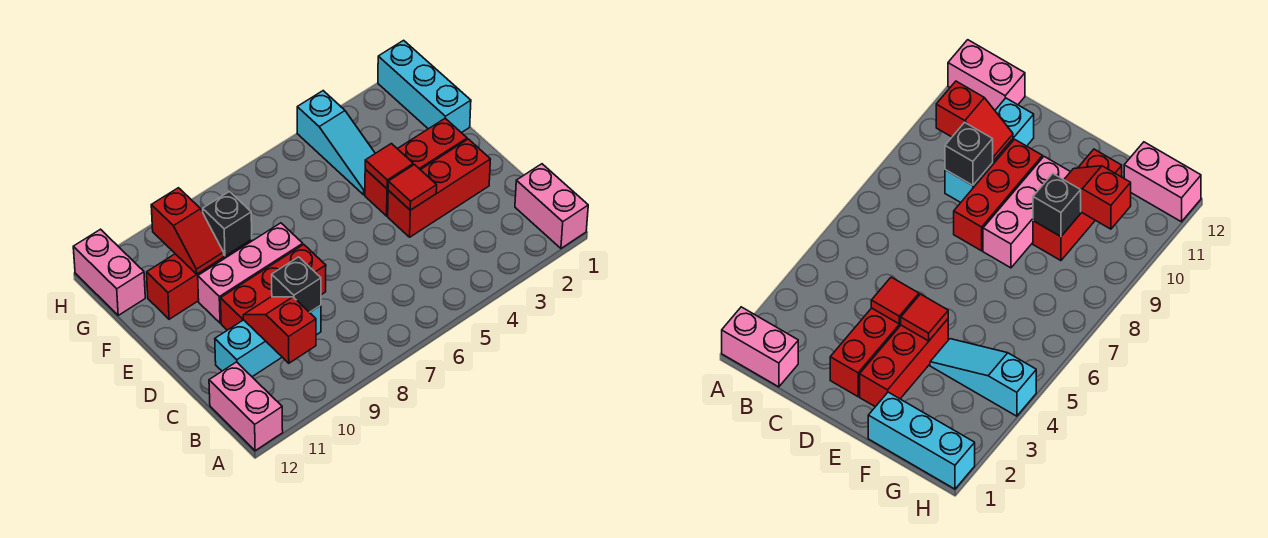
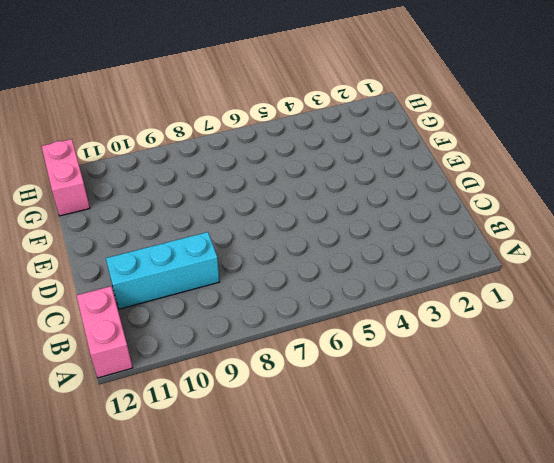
none -> pink 1x2 brick [515,164,588,248]
none -> red 1x3 brick [388,139,490,237]
none -> red 1x3 brick [221,245,326,330]

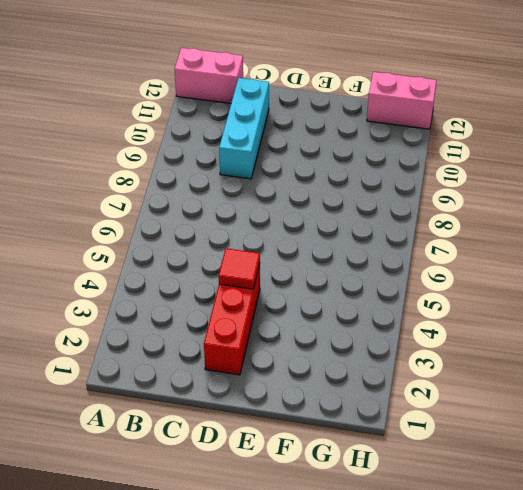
none -> pink 1x2 brick [515,164,588,248]
none -> red 1x3 brick [221,245,326,330]
none -> red 1x3 brick [365,118,467,216]

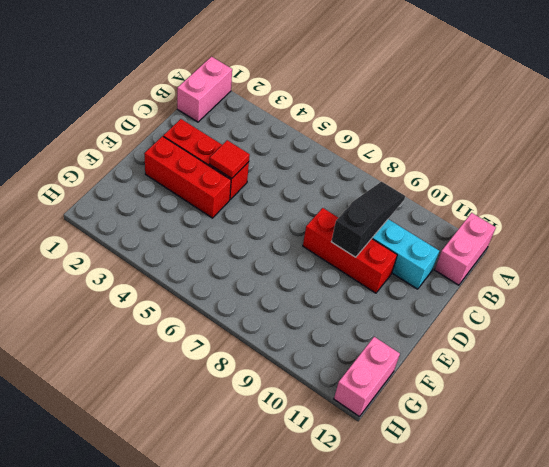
black 1x3 slope [331,182,405,257] -> black 1x1 brick [272,257,321,312]
none -> pink 1x3 brick [198,223,303,323]
none -> cyan 1x3 brick [378,40,471,133]
none -> cyan 1x3 slope [297,91,375,195]

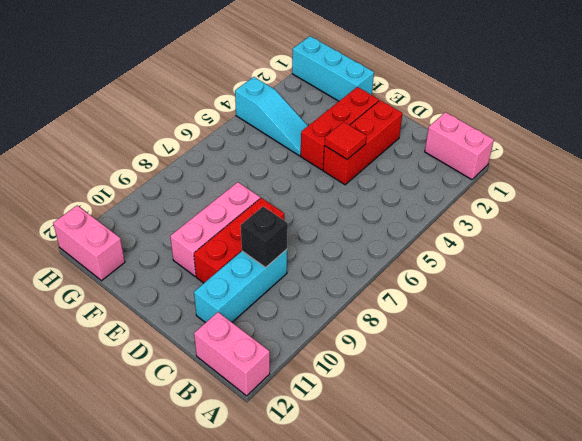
none -> red 1x3 brick [147,240,252,319]
none -> red 1x2 slope [243,297,316,363]
none -> red 1x1 tile [365,144,413,189]

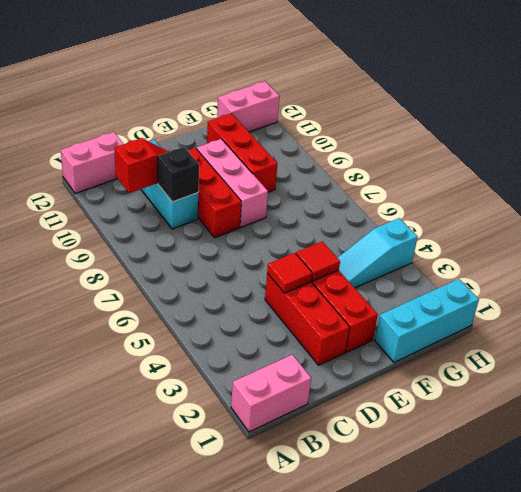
none -> black 1x1 brick [203,192,252,256]
none -> red 1x2 slope [151,188,224,274]

